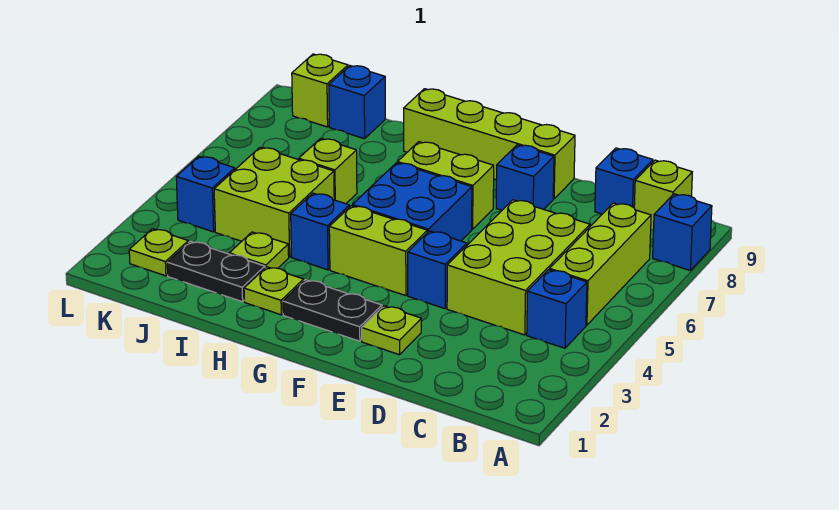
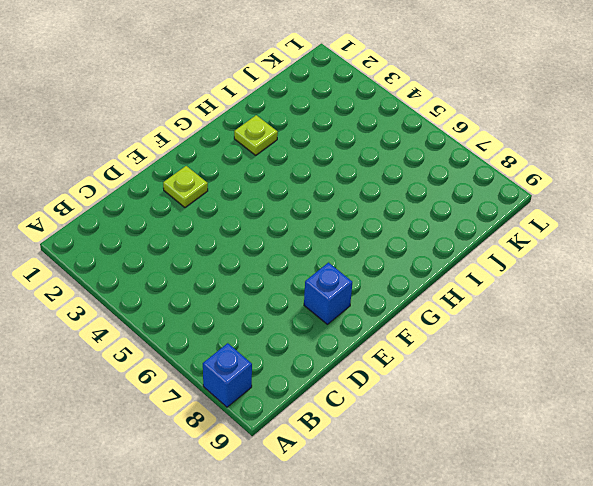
none -> blue 1x1 brick [527,270,587,348]
none -> lime 1x3 brick [550,203,651,325]
none -> lime 1x1 brick [634,160,692,230]

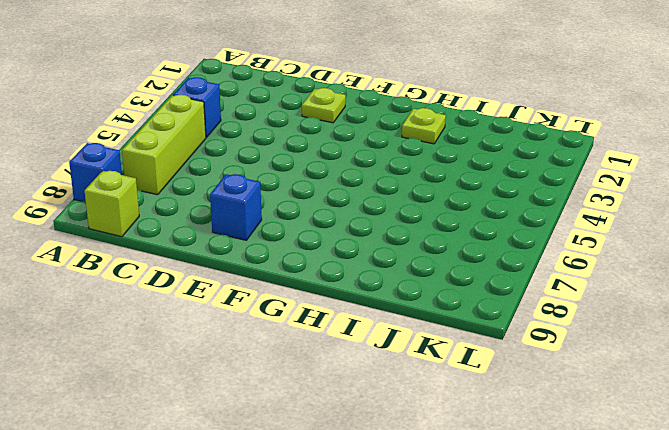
none -> lime 2x3 brick [447,200,590,335]
none -> blue 1x1 brick [595,148,653,214]
none -> blue 1x1 brick [408,231,467,309]

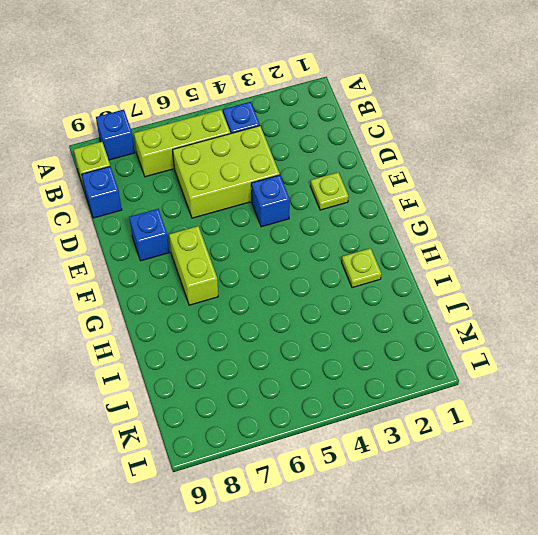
none -> lime 1x4 brick [404,89,575,199]
none -> black 1x2 plate [283,280,382,341]
none -> lime 1x2 brick [329,206,427,296]

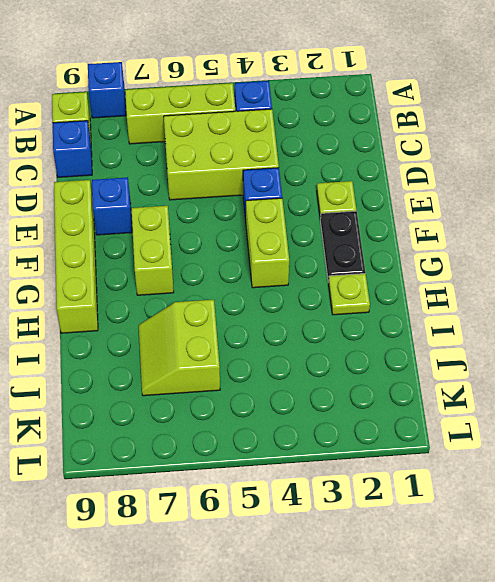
lime 2x2 slope [139,300,220,396] -> lime 1x1 brick [299,139,357,204]
none -> blue 2x2 brick [352,163,472,241]
none -> blue 1x1 brick [291,193,349,270]
none -> black 1x2 plate [167,241,265,302]

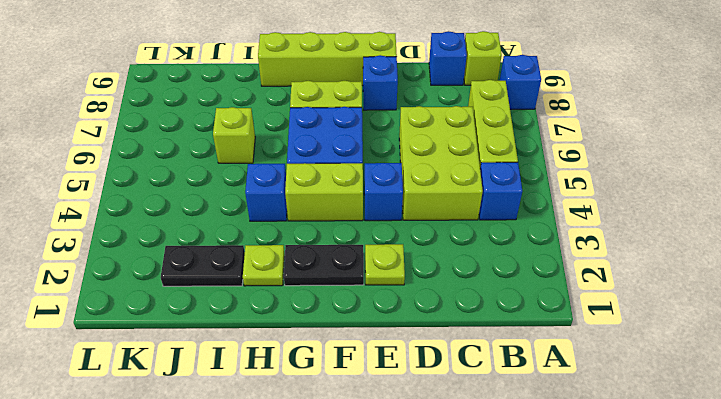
none -> lime 1x1 plate [229,232,289,268]
none -> lime 2x2 brick [214,147,334,257]
none -> blue 1x1 brick [329,66,385,139]

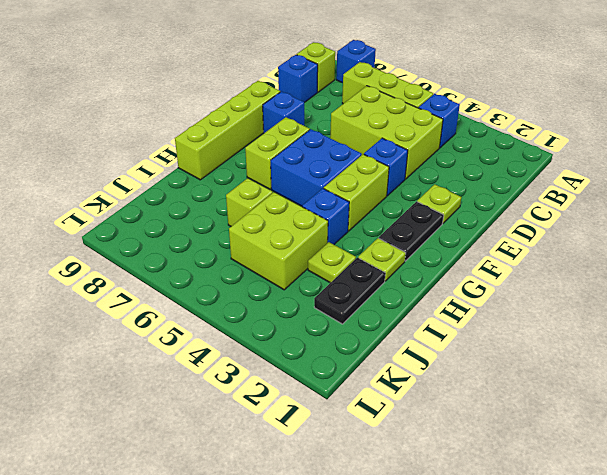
none -> blue 1x1 brick [329,66,385,139]
none -> lime 1x1 plate [129,229,188,276]
none -> blue 1x1 brick [176,156,235,232]

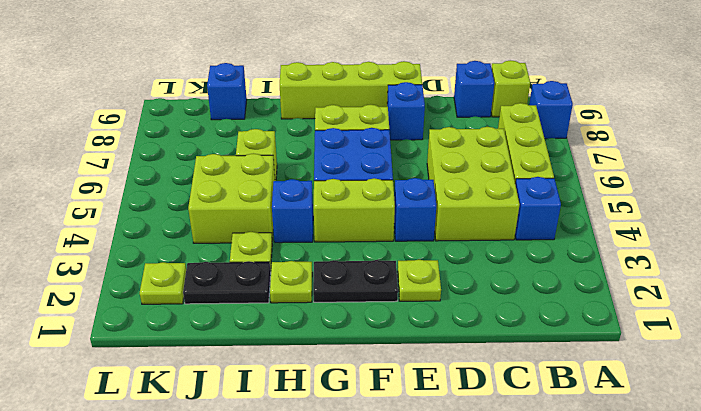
none -> blue 1x1 brick [176,156,235,232]
none -> lime 1x1 brick [292,54,348,127]

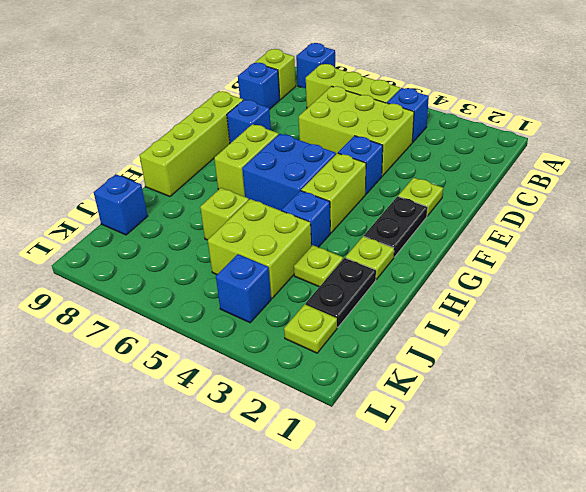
none -> lime 1x1 brick [292,54,348,127]

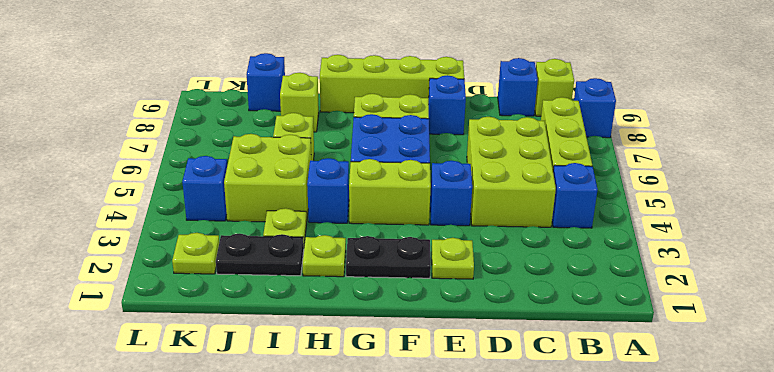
lime 1x1 brick [280,73,319,132] -> lime 1x1 brick moved to [292,54,348,127]

